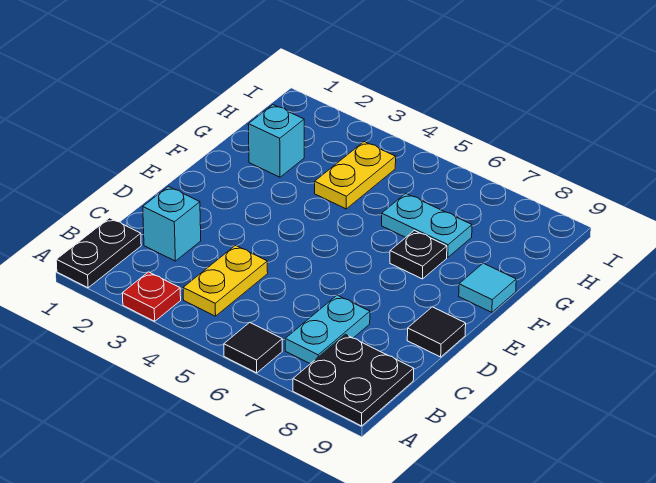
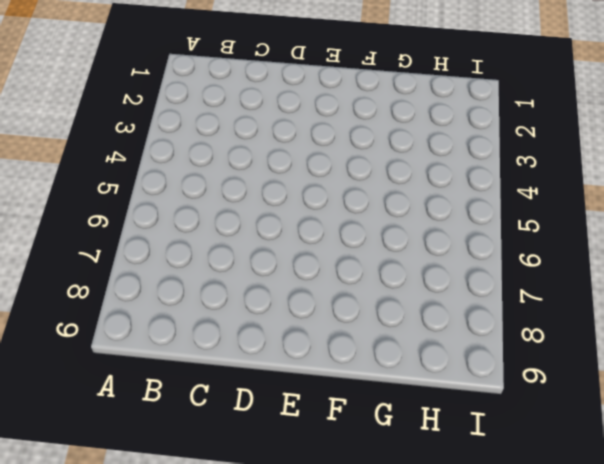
none -> black 1x2 plate [56,218,141,288]
none -> red 1x1 plate [122,272,181,321]
none -> black 1x1 tile [224,323,282,373]

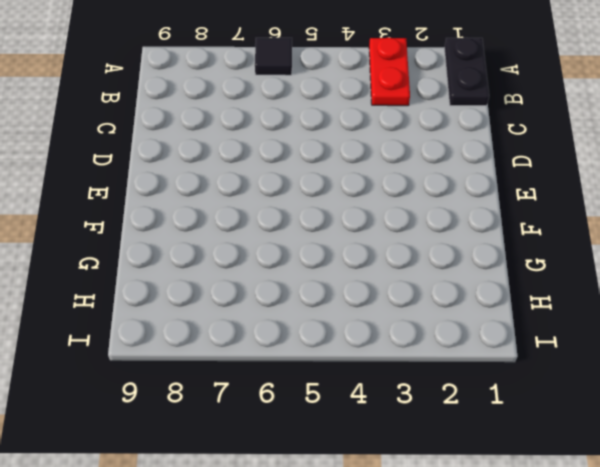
red 1x2 plate [369,37,410,106] -> red 1x1 plate [122,272,181,321]
none -> black 2x2 plate [293,334,414,426]
none -> yellow 1x2 plate [183,246,268,316]
none -> cyan 1x2 plate [285,295,370,364]

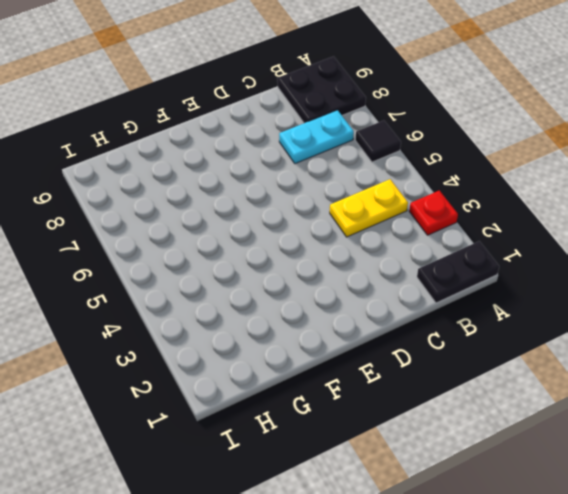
none -> cyan 1x1 brick [143,187,201,261]
none -> black 1x1 tile [407,307,466,357]
none -> black 1x1 plate [390,231,447,279]

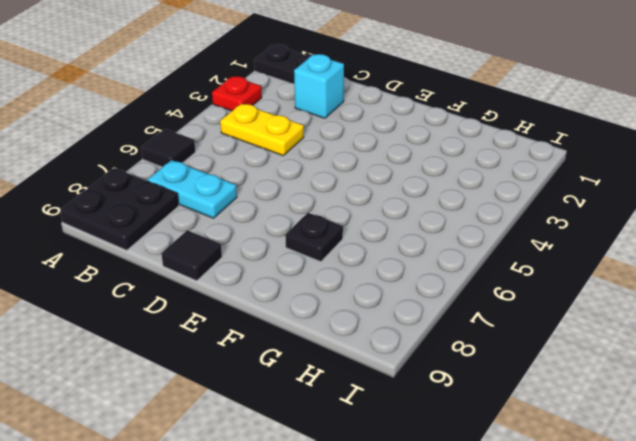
none -> cyan 1x1 tile [459,263,516,312]
none -> cyan 1x1 brick [248,105,304,177]
none -> yellow 1x2 plate [315,142,396,209]

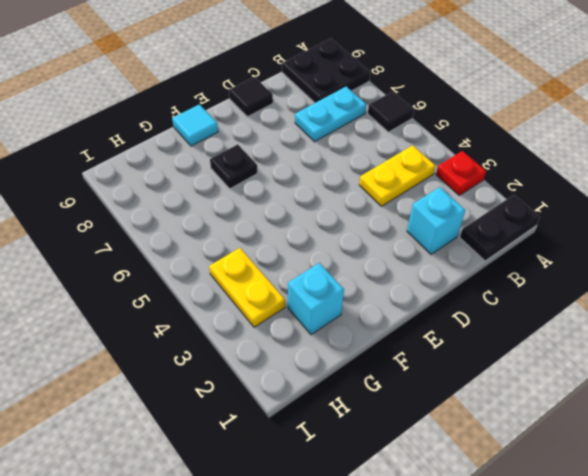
yellow 1x2 plate [209,248,285,327] -> yellow 1x2 plate turned to [315,142,396,209]
none -> cyan 1x2 plate [382,193,472,257]

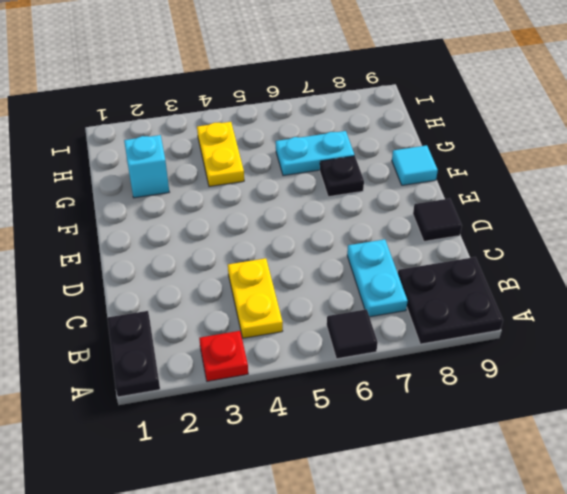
none -> cyan 1x1 brick [143,187,201,261]

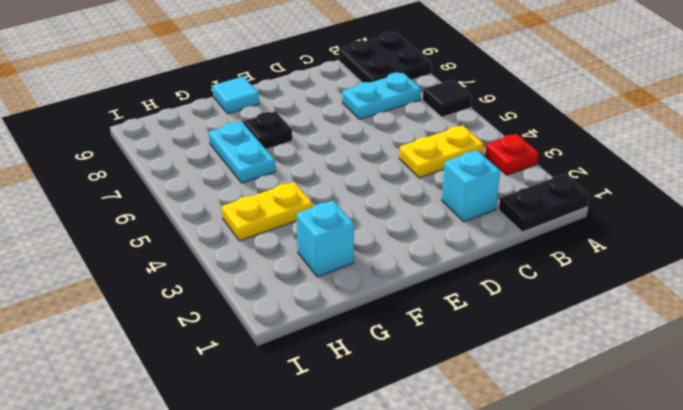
none -> black 1x1 tile [407,307,466,357]

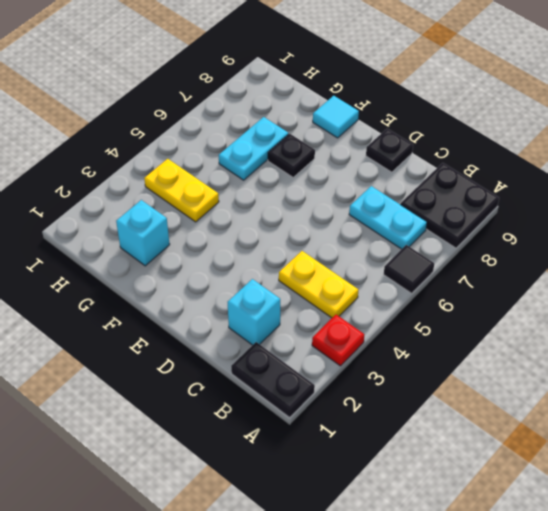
black 1x1 plate [366,129,413,172] -> black 1x1 tile [407,307,466,357]

